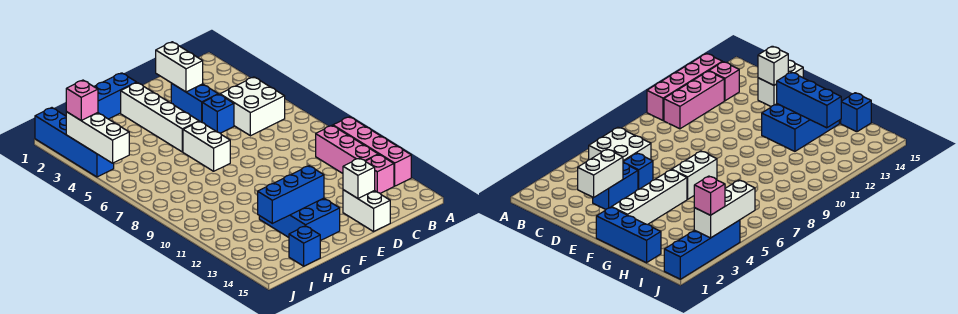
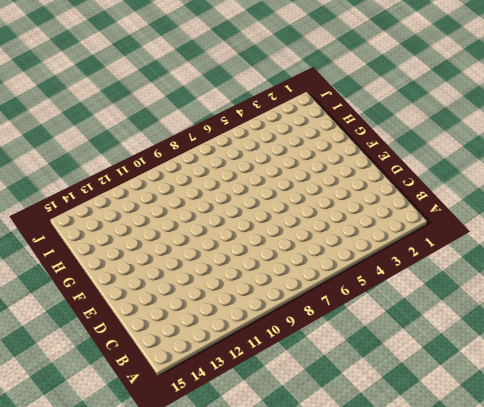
none -> pink 1x4 brick [333,117,411,186]
none -> white 2x2 brick [220,77,285,136]
none -> pink 1x3 brick [316,126,378,173]

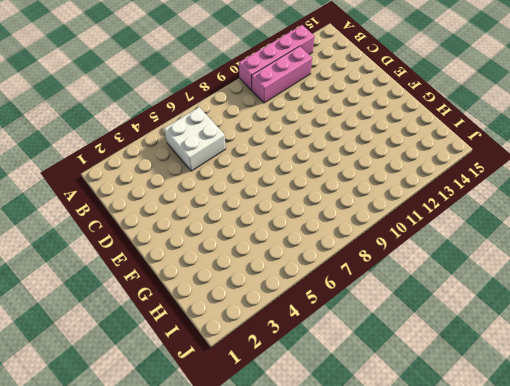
none -> pink 1x1 brick [365,154,394,193]
none -> blue 1x2 brick [171,83,218,122]
none -> blue 1x1 brick [202,94,234,133]

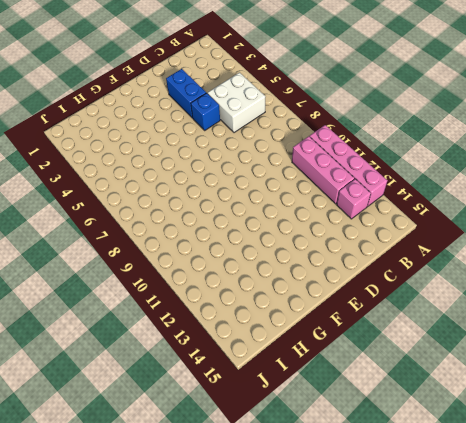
none -> white 1x2 brick [343,190,390,231]
none -> blue 1x3 brick [94,73,137,119]
none -> white 1x4 brick [121,83,199,152]

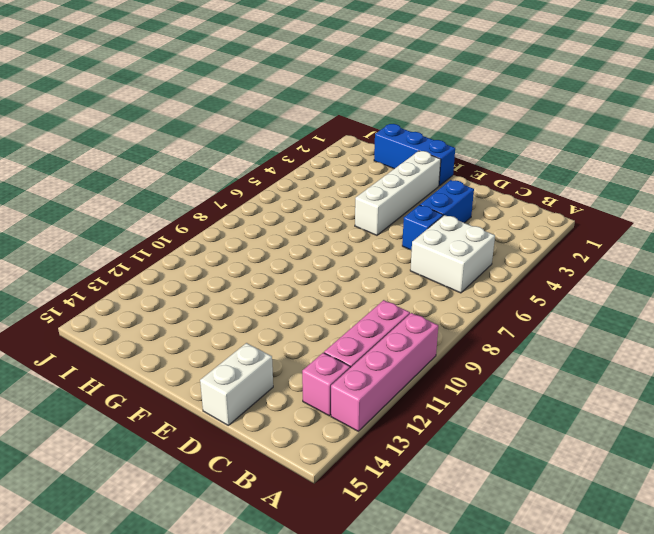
none -> white 1x2 brick [183,121,230,171]
none -> blue 2x3 brick [259,198,340,241]
none -> blue 1x1 brick [289,226,320,266]

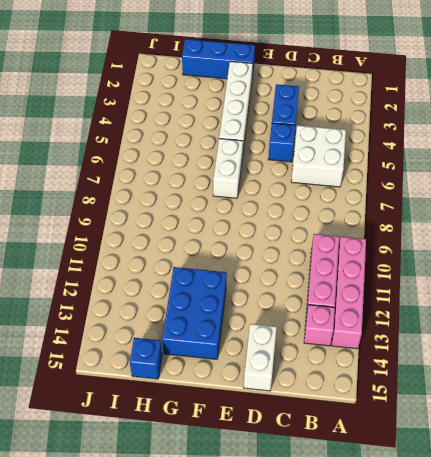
none -> blue 1x4 brick [35,108,114,177]
none -> white 1x2 brick [156,42,203,92]
none -> white 1x1 brick [343,158,375,198]

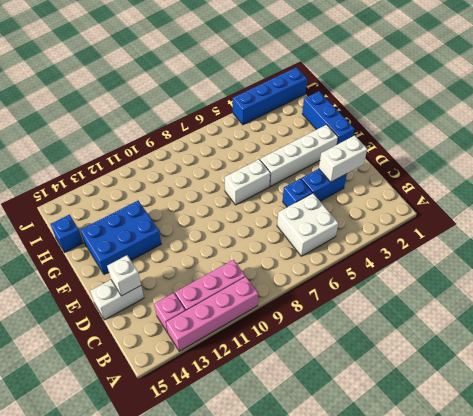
none -> blue 1x3 brick [258,166,324,223]
none -> white 1x3 brick [66,112,129,163]
none -> pink 1x1 brick [66,80,98,121]

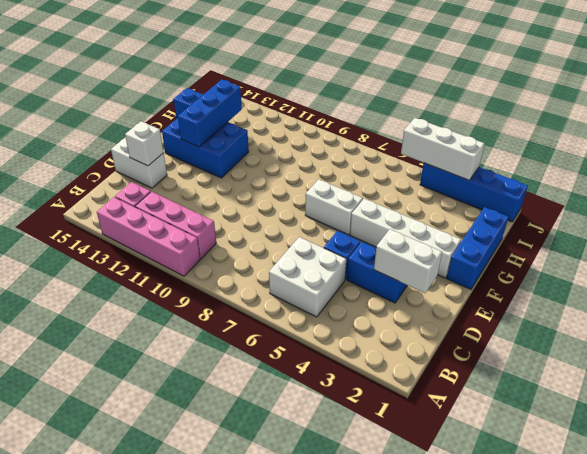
none -> pink 1x1 brick [66,80,98,121]

